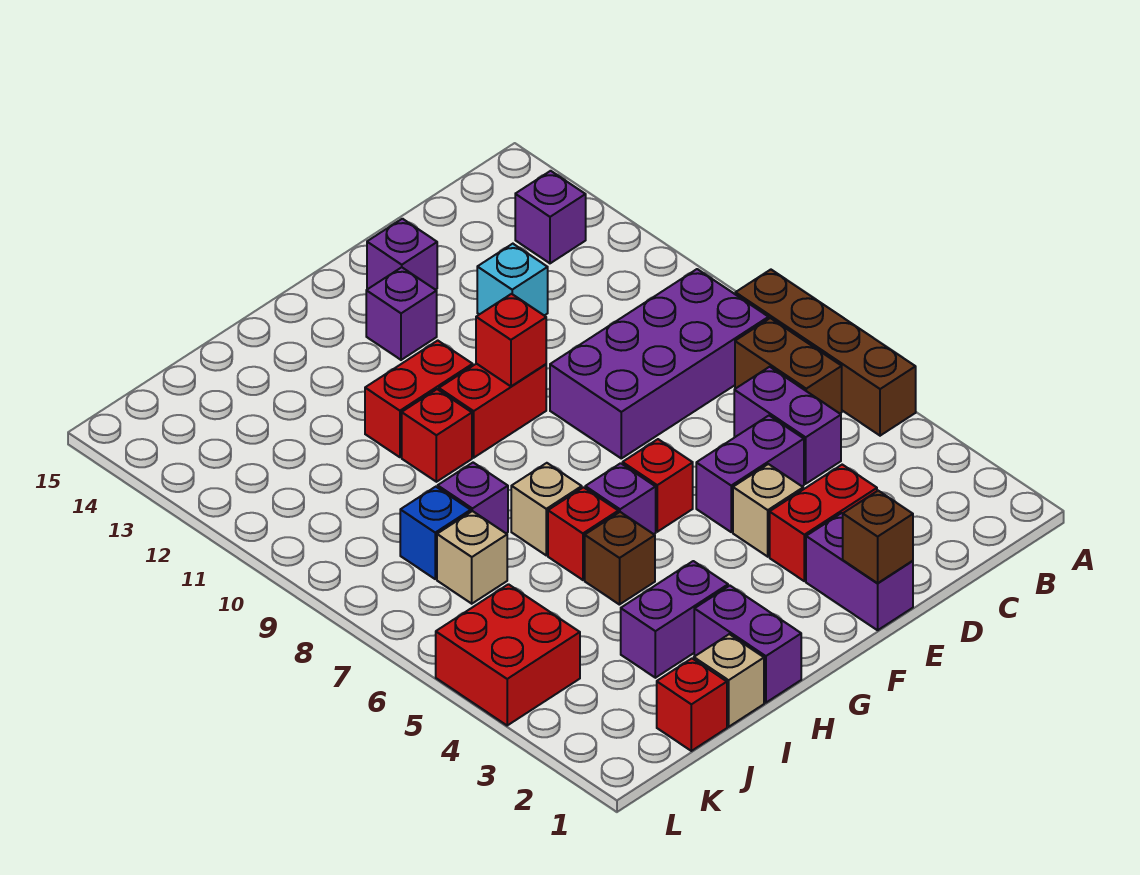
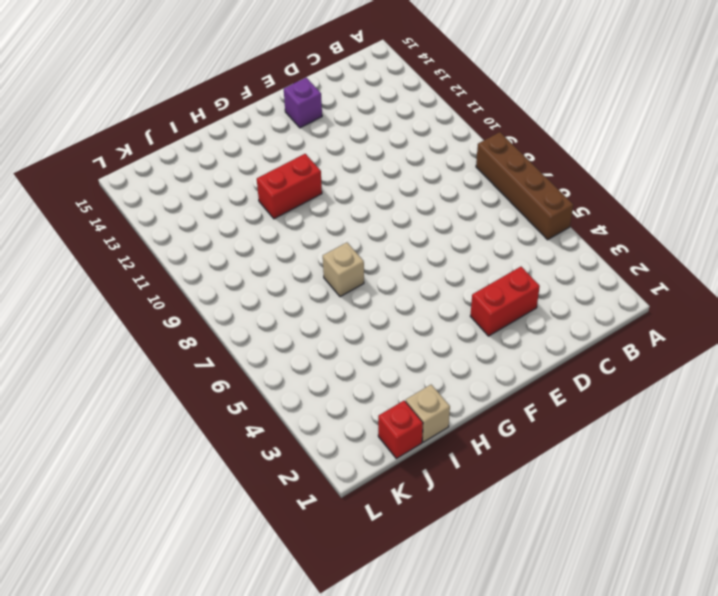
none -> brown 1x2 brick [735,318,842,413]
none -> purple 2x4 brick [550,269,769,458]
none -> purple 1x1 brick [515,171,586,263]
none -> purple 1x2 brick [734,367,841,484]

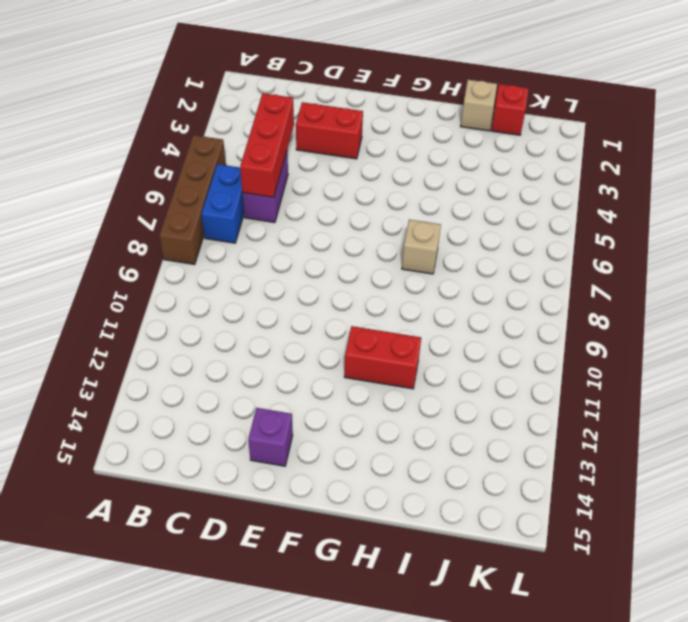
blue 1x2 brick [201,164,244,243] -> brown 1x2 brick [735,318,842,413]
red 1x3 brick [240,93,294,197] -> none
none -> purple 2x4 brick [550,269,769,458]
none -> purple 1x1 brick [515,171,586,263]
none -> purple 1x2 brick [696,416,804,532]
none -> cyan 1x1 brick [477,244,548,316]

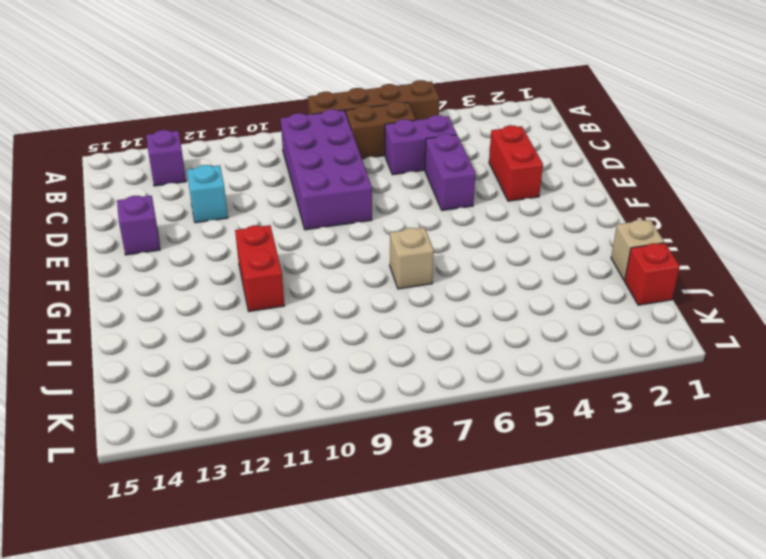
none -> purple 1x2 brick [806,513,913,630]
none -> tan 1x1 brick [733,464,803,557]
none -> red 1x1 brick [623,439,693,532]
none -> red 1x2 brick [439,364,546,458]

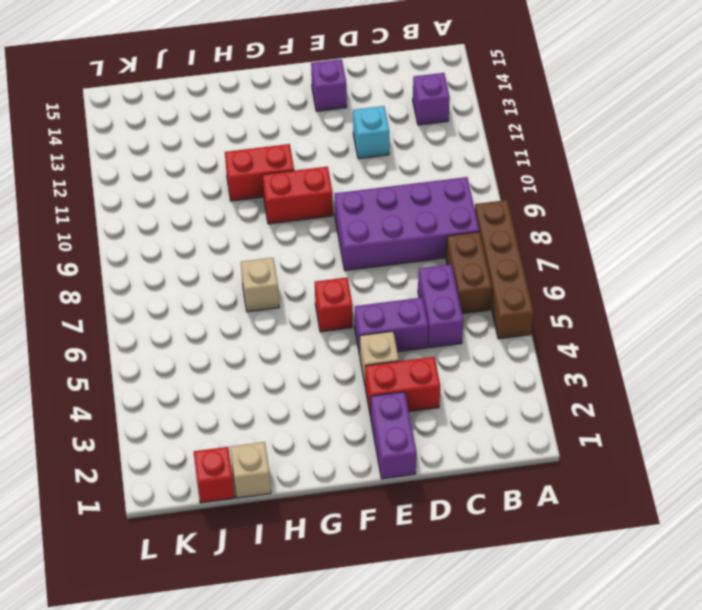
none -> purple 1x1 brick [366,267,437,360]
none -> purple 1x1 brick [585,463,656,534]
none -> purple 1x2 brick [694,586,801,703]
none -> purple 1x2 brick [621,561,728,678]

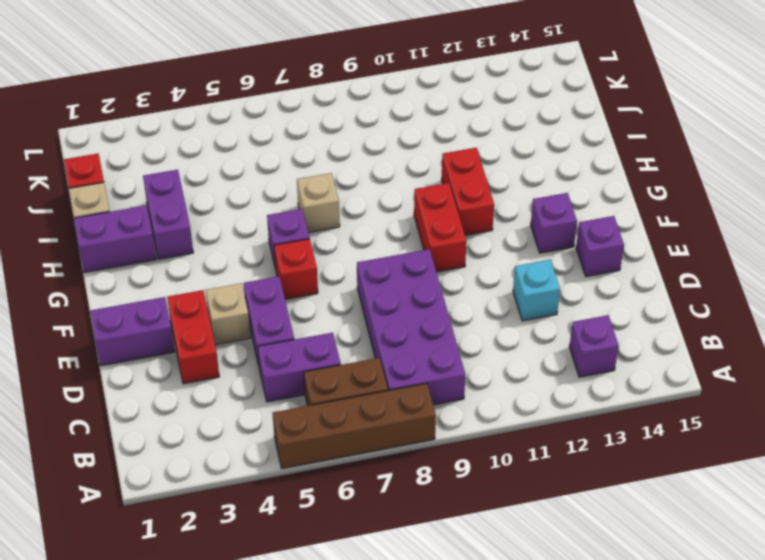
none -> brown 1x1 brick [585,512,655,605]
none -> red 1x1 brick [548,487,618,580]
none -> red 1x1 brick [402,389,472,482]
none -> purple 1x1 brick [438,463,508,533]

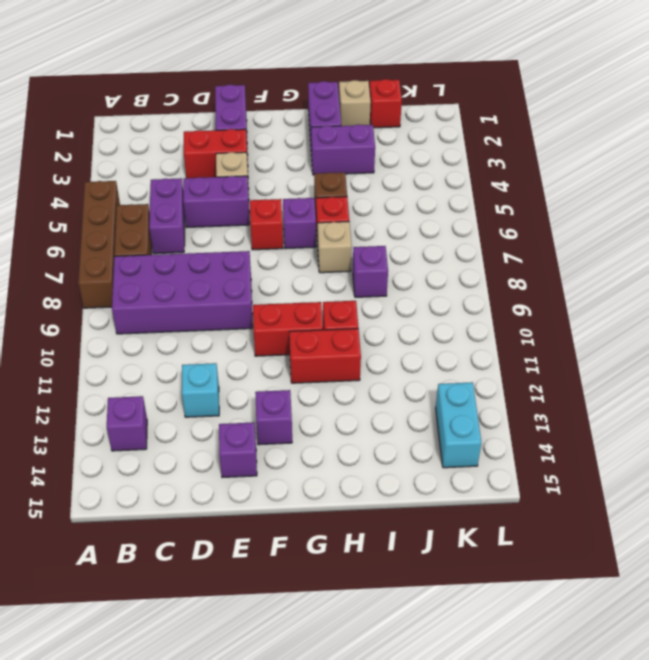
cyan 1x2 brick [436,382,481,468] -> none
none -> tan 1x1 brick [437,511,507,604]
none -> blue 1x1 brick [400,487,471,579]
none -> red 2x2 brick [436,584,580,725]
none -> brown 1x1 brick [843,491,913,583]

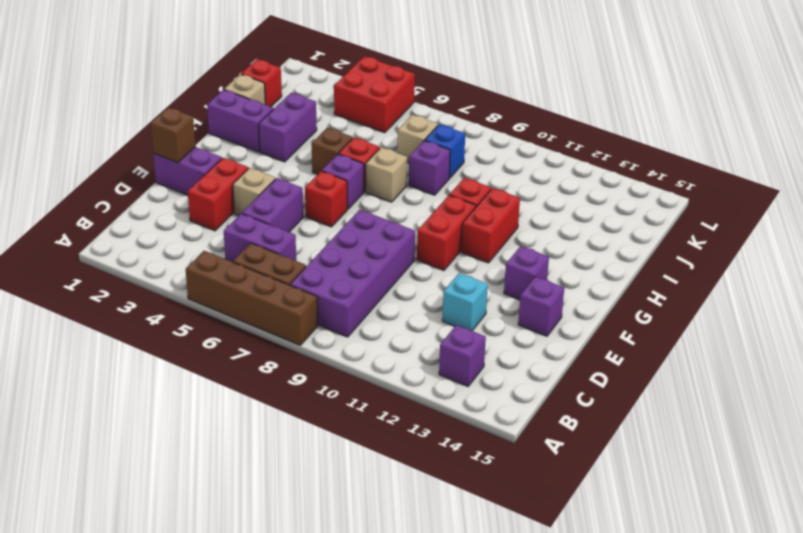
none -> red 1x1 brick [476,294,546,386]

